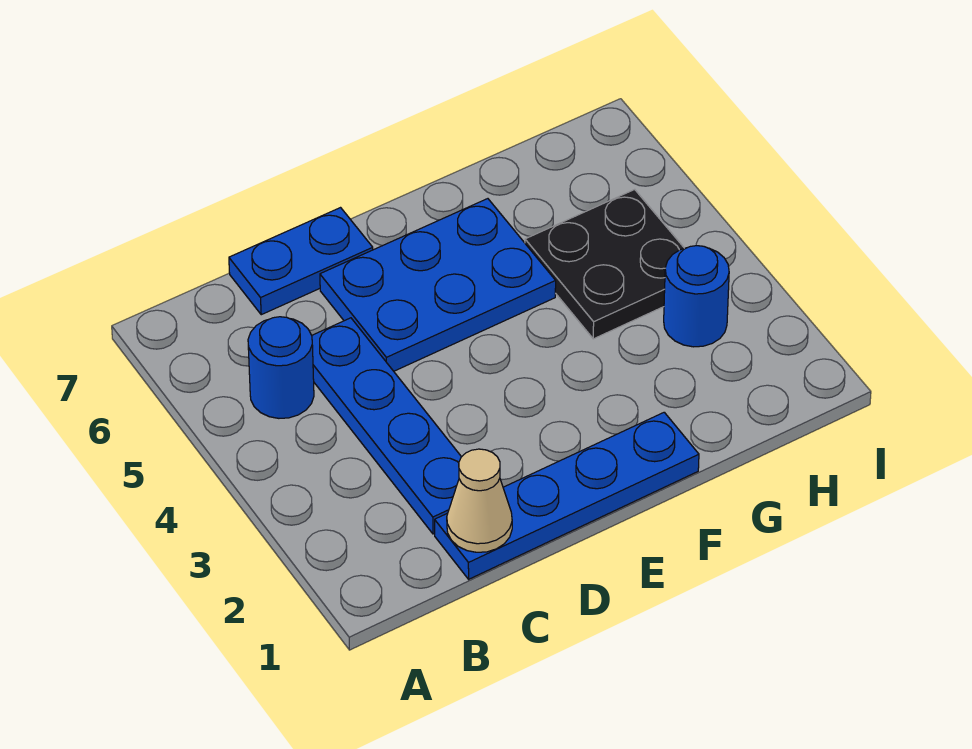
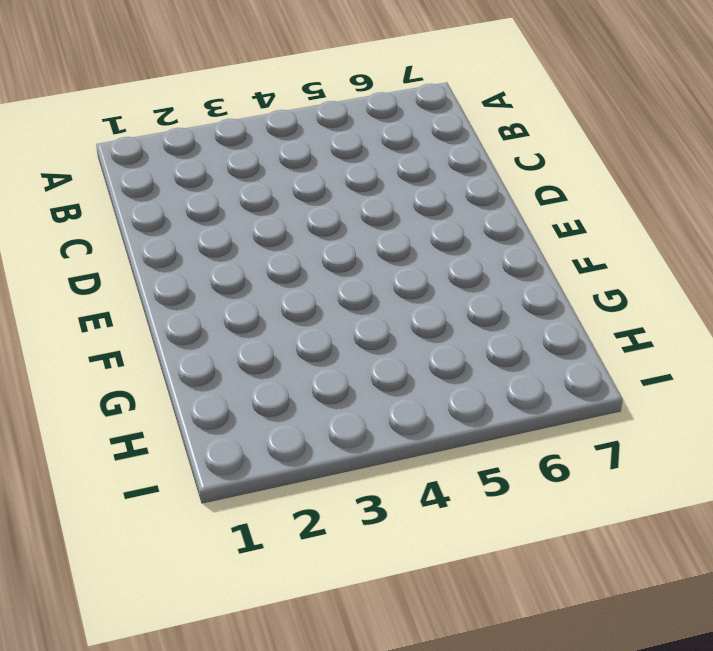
none -> blue 1x1 round brick [248,317,314,418]
none -> blue 1x4 plate [435,412,699,579]

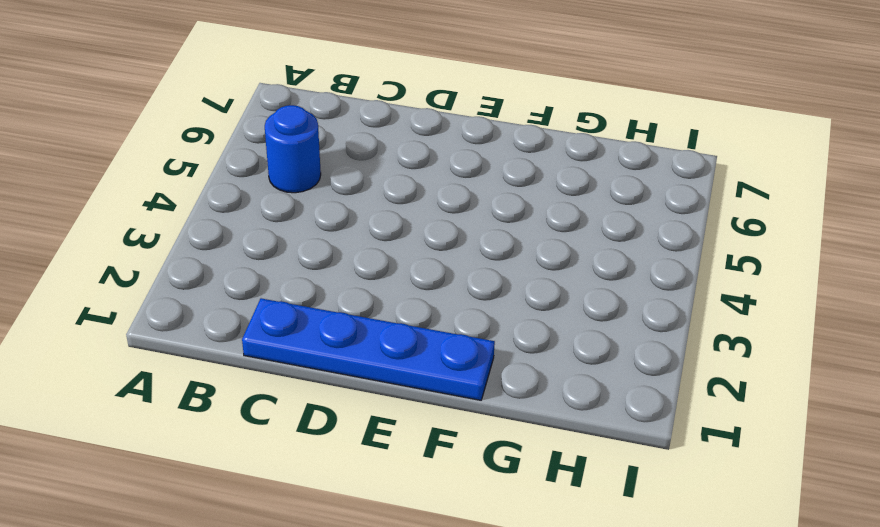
none -> blue 1x4 plate [312,318,461,534]
none -> blue 1x2 plate [229,208,373,315]

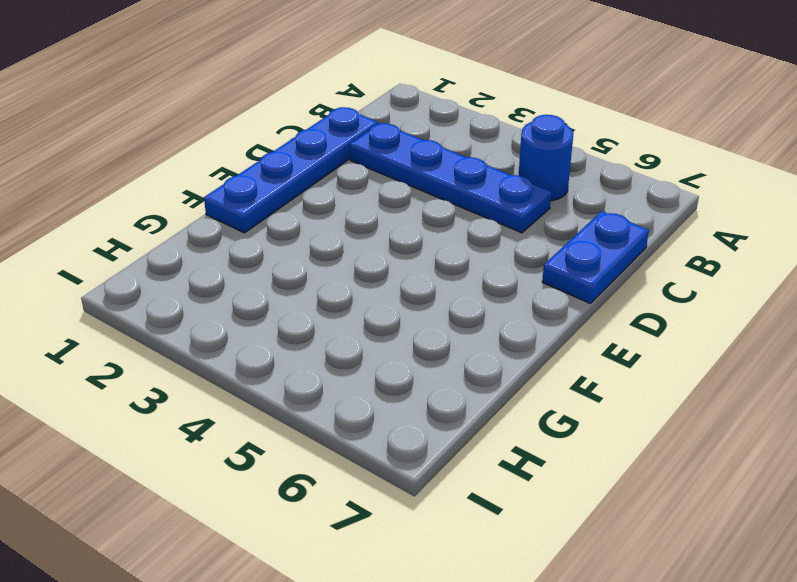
none -> blue 2x3 plate [320,199,556,371]
none -> black 2x2 plate [525,189,684,339]

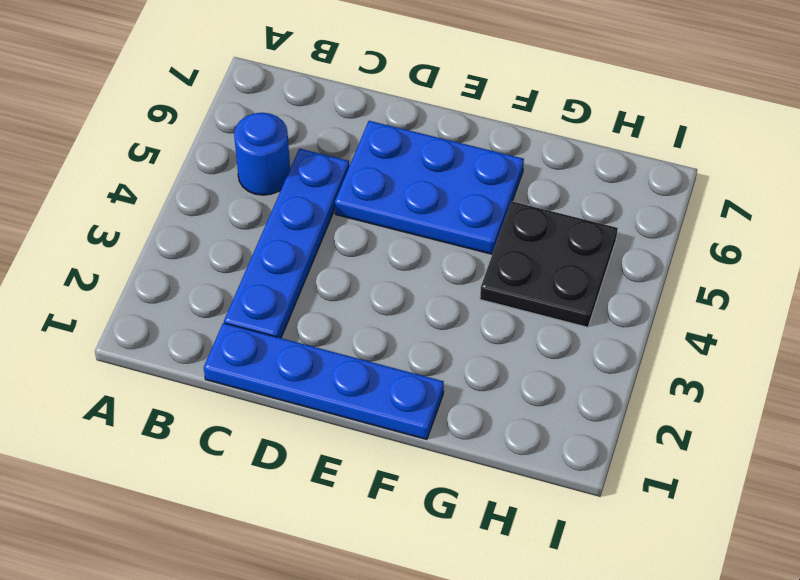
none -> blue 1x2 plate [229,208,373,315]
none -> blue 1x1 round brick [664,246,729,347]

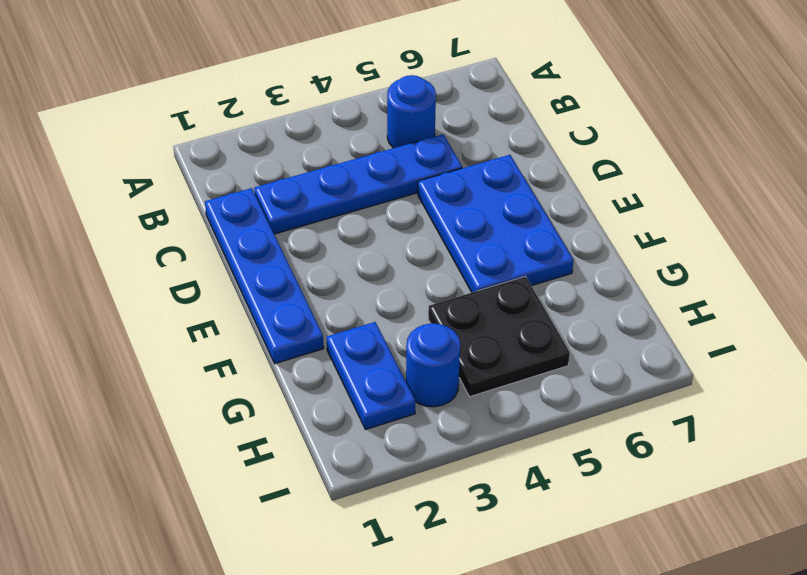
blue 1x2 plate [327,322,415,429] -> blue 1x2 plate moved to [229,208,373,315]
none -> tan 1x1 cone [447,449,512,552]

